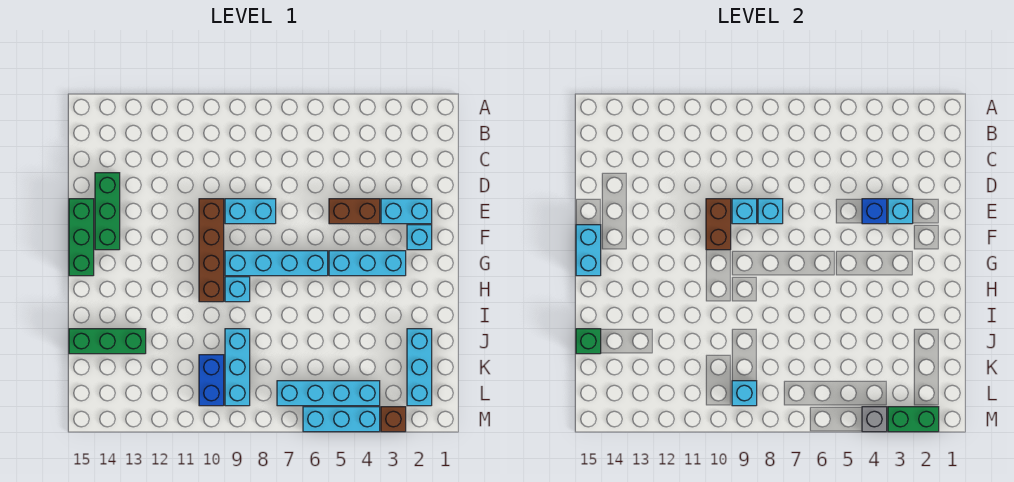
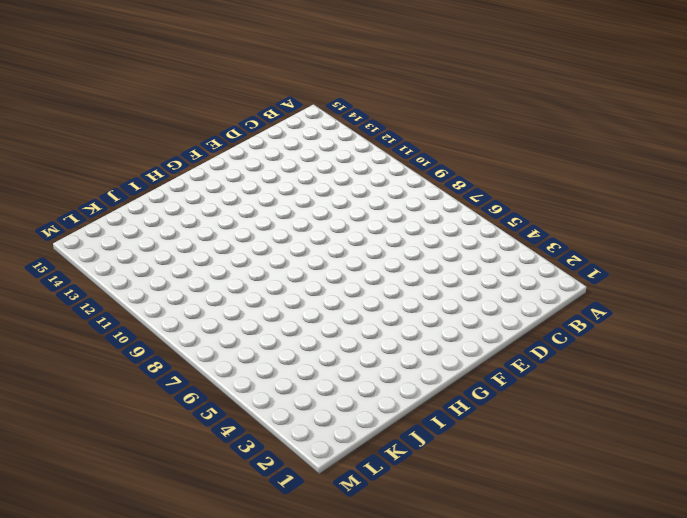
none -> green 1x3 brick [95,173,120,250]
none -> cyan 1x2 brick [381,199,432,224]
none -> brown 1x2 brick [329,199,380,224]

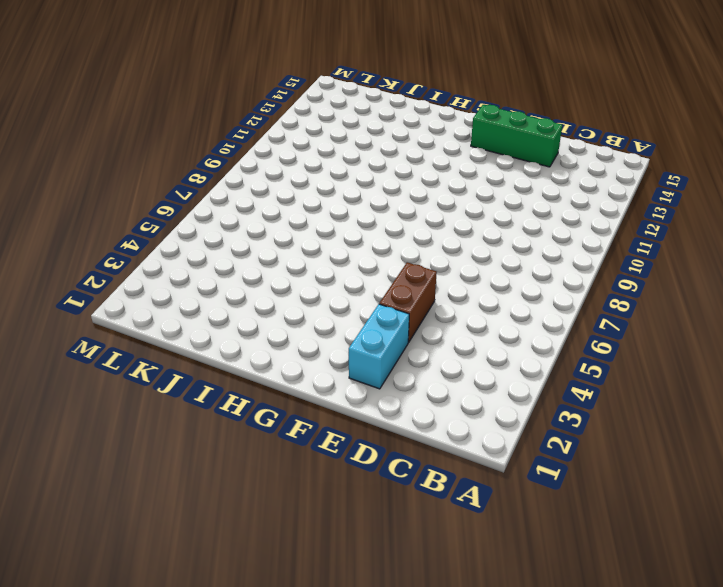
none -> cyan 1x2 brick [225,199,276,224]
none -> brown 1x4 brick [199,199,224,302]
none -> green 1x3 brick [69,199,94,276]

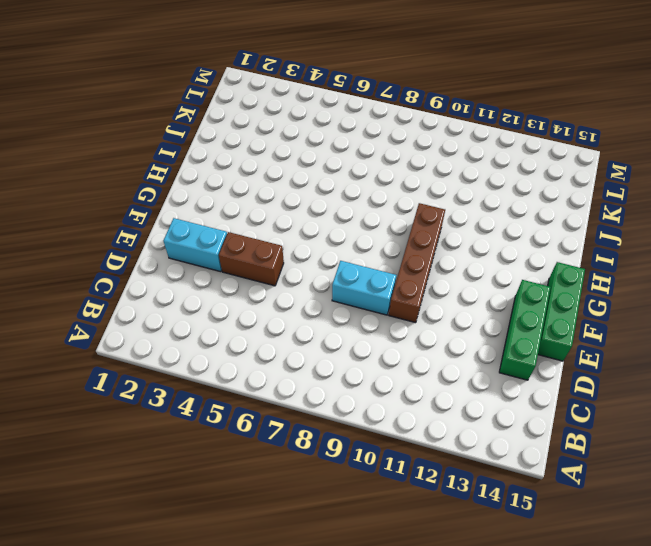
none -> cyan 1x1 brick [407,225,432,250]
none -> cyan 1x3 brick [329,251,406,276]
none -> cyan 1x4 brick [225,251,328,276]

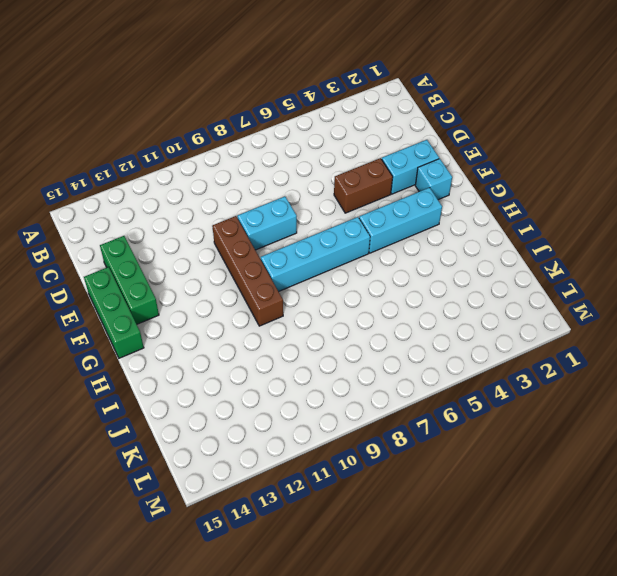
none -> cyan 1x1 brick [225,277,250,302]
none -> cyan 1x3 brick [407,329,432,406]
none -> cyan 1x3 brick [225,329,250,406]

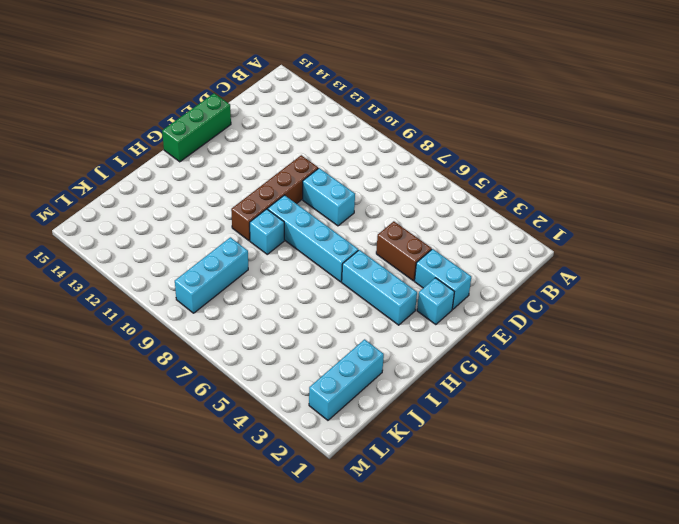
none -> green 1x3 brick [95,173,120,250]
none -> green 1x3 brick [69,329,146,354]
none -> blue 1x2 brick [199,355,224,406]

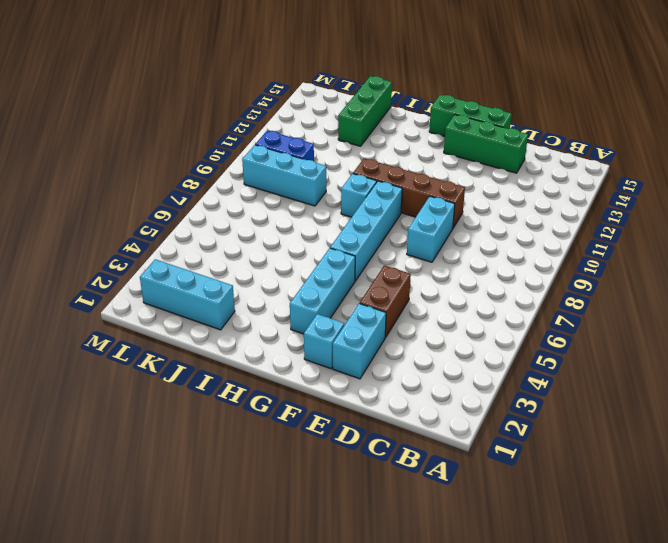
none -> cyan 1x4 brick [277,381,380,406]
none -> brown 1x1 brick [381,407,406,432]
none -> cyan 1x3 brick [303,407,380,432]

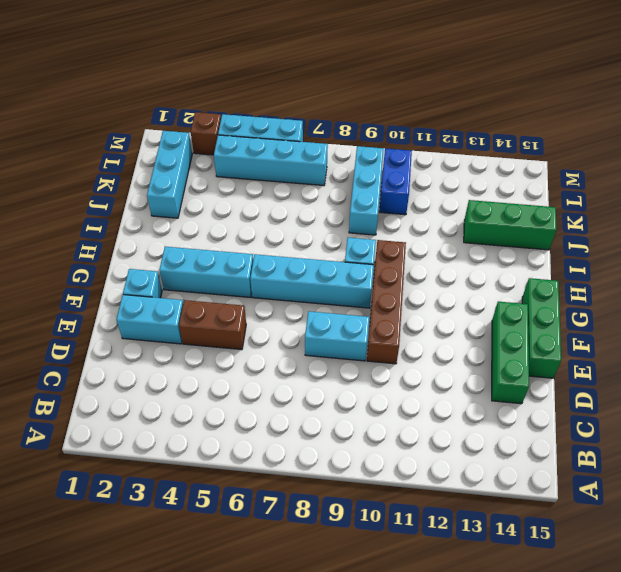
none -> cyan 1x1 brick [888,199,913,224]
none -> blue 1x1 brick [862,199,887,224]
none -> cyan 1x1 brick [758,199,783,224]

